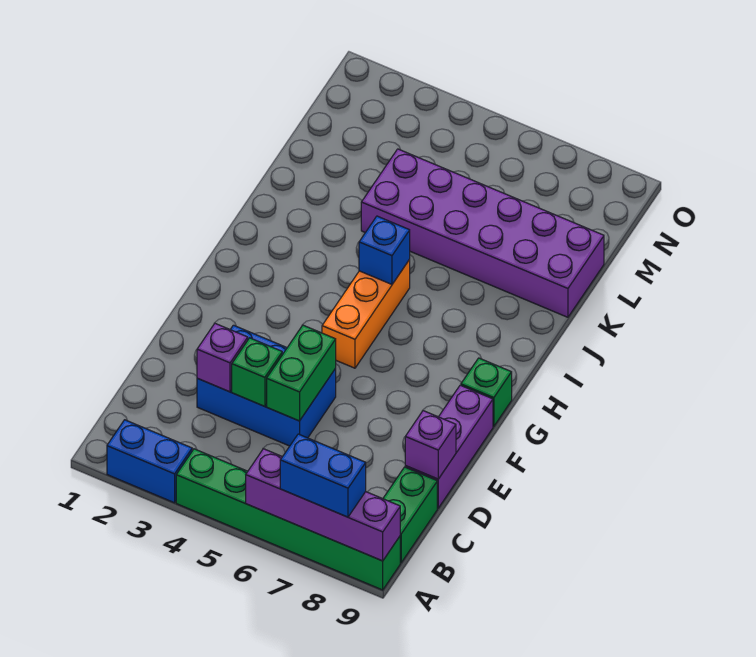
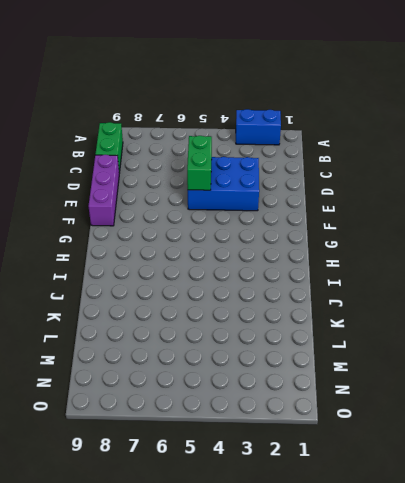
none -> green 1x6 brick [176,449,400,590]
none -> orange 1x3 brick [322,260,410,368]
none -> green 1x1 brick [461,358,512,426]

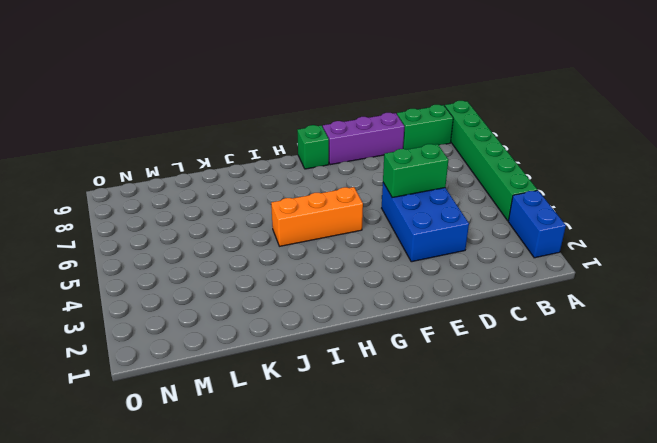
none -> purple 2x6 brick [361,149,604,317]
none -> purple 1x4 brick [246,449,400,561]
none -> purple 1x1 brick [197,324,248,392]

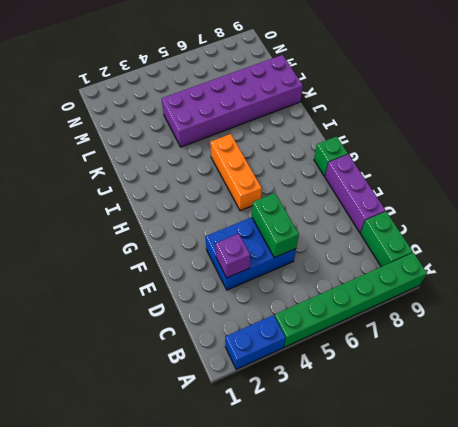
none -> purple 1x4 brick [246,449,400,561]
none -> green 1x1 brick [232,338,282,406]
none -> purple 1x1 brick [405,411,456,479]

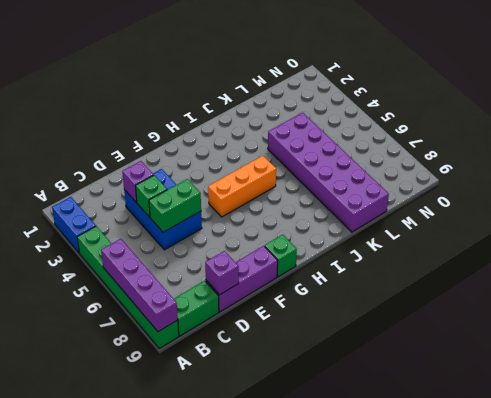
none -> blue 1x1 brick [359,216,410,284]
none -> blue 1x2 brick [280,434,366,517]

